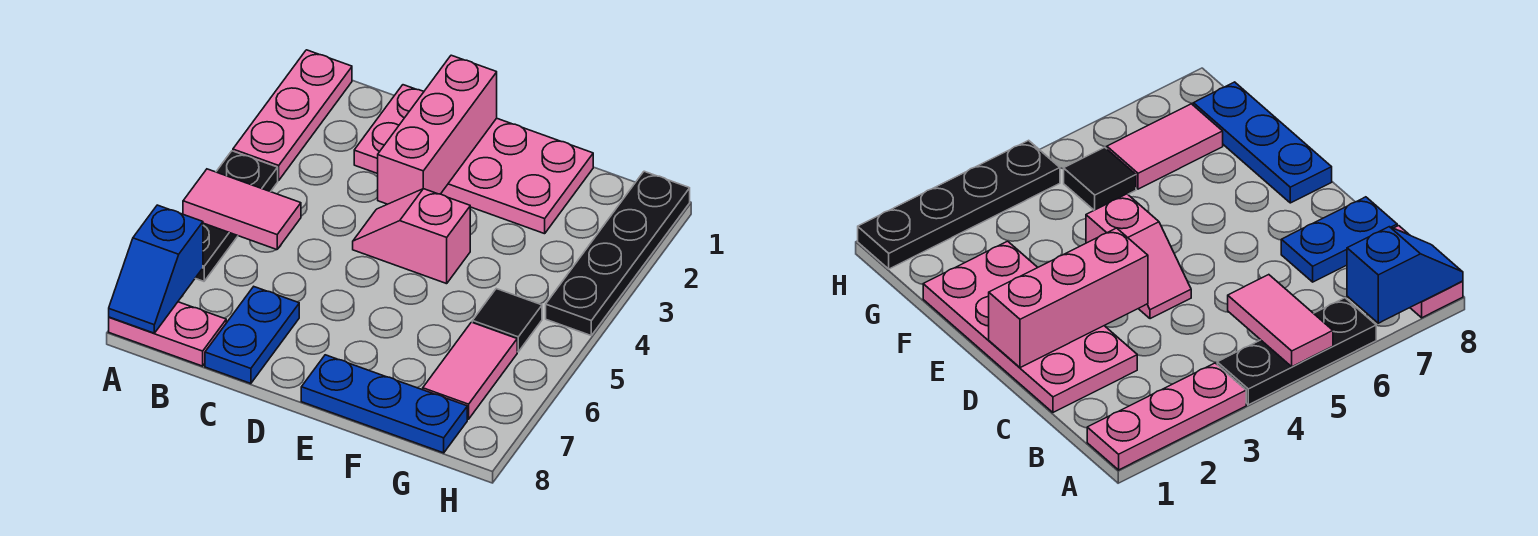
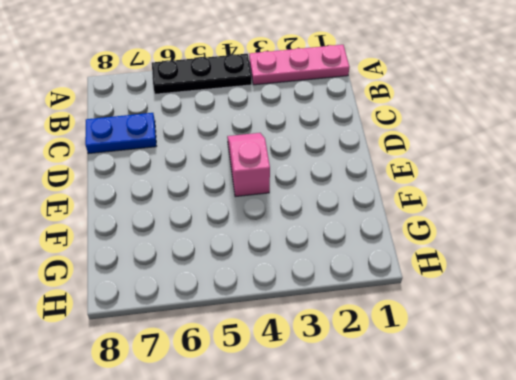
none -> pink 1x2 plate [109,302,226,366]
none -> pink 2x4 plate [354,85,593,234]
none -> blue 1x3 plate [301,355,467,453]

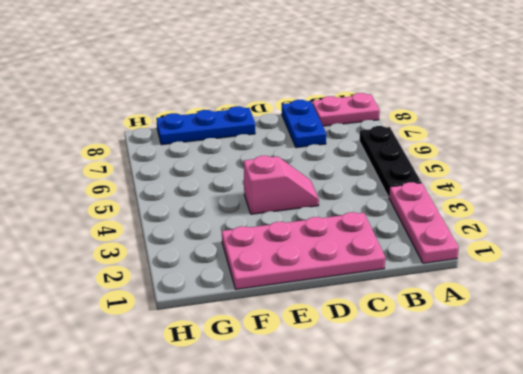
none -> black 1x1 tile [472,289,542,352]
none -> pink 1x2 tile [423,322,517,419]
none -> black 1x4 plate [546,171,690,335]

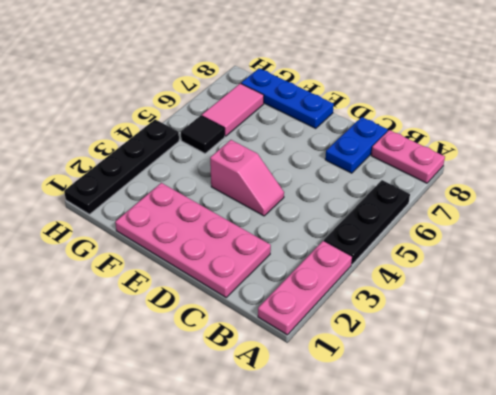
none -> pink 1x2 tile [183,169,301,250]
none -> blue 1x2 slope [109,205,203,333]
none -> pink 1x3 brick [378,55,497,204]

